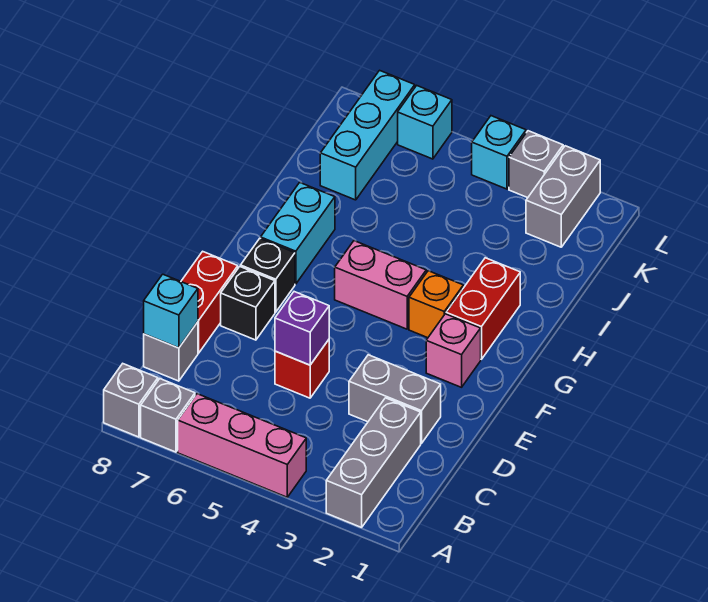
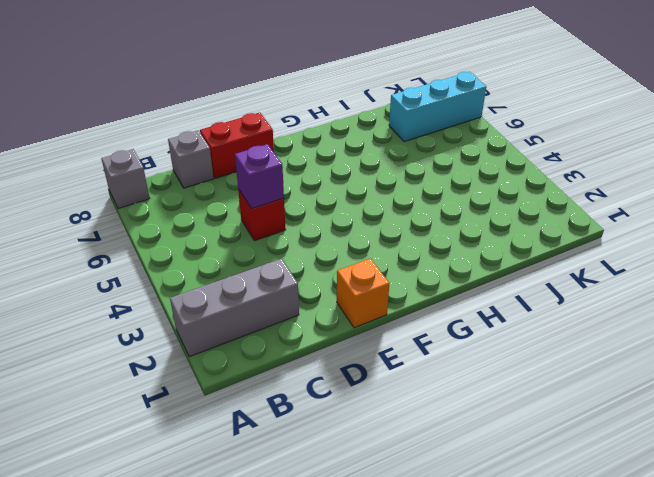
orange 1x1 brick [337,258,389,328] -> orange 1x1 brick moved to [409,271,463,338]
none -> pink 1x3 brick [178,394,306,497]
none -> grey 1x1 brick [141,379,195,452]
none -> grey 1x2 brick [349,355,441,443]

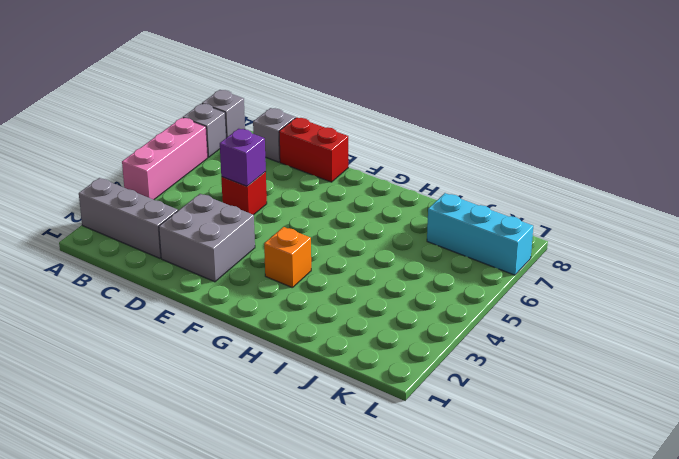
grey 2x2 brick [159,194,255,282] -> grey 1x2 brick [349,355,441,443]
none -> black 1x1 brick [221,267,275,340]
none -> pink 1x1 brick [426,314,481,387]
none -> black 1x1 brick [241,239,295,312]

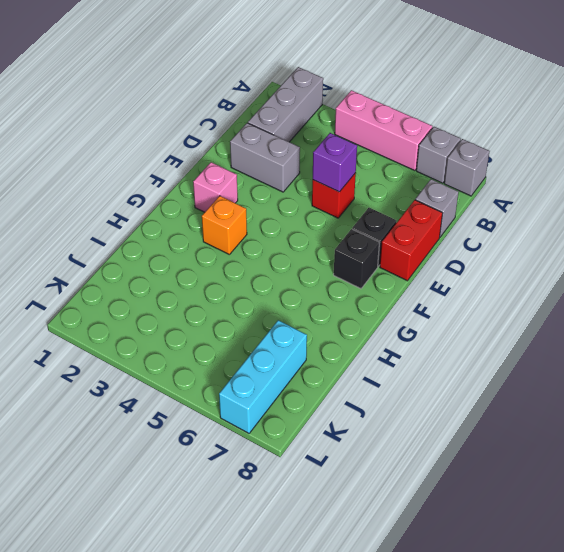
none -> red 1x2 brick [446,258,520,359]
none -> pink 1x2 brick [335,241,426,329]
none -> cyan 1x2 brick [261,182,335,284]

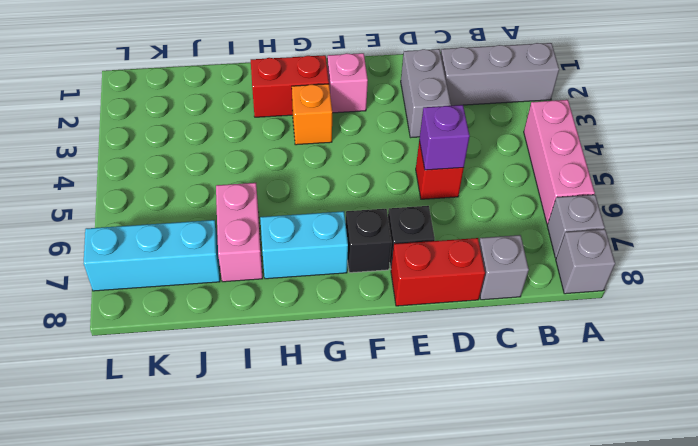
pink 1x2 brick [216,183,263,282] -> pink 1x2 brick moved to [335,241,426,329]
none -> grey 1x2 brick [526,146,600,247]
none -> grey 1x1 brick [509,131,563,198]
none -> cyan 1x1 brick [472,116,526,189]

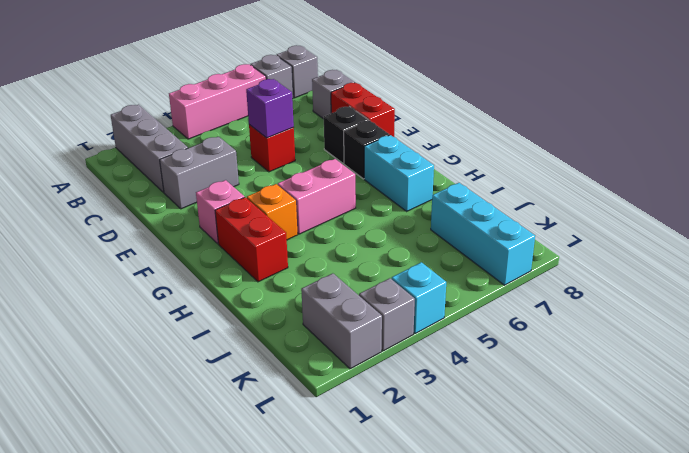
none -> cyan 1x1 brick [398,86,452,159]
none -> cyan 1x1 brick [144,274,198,348]

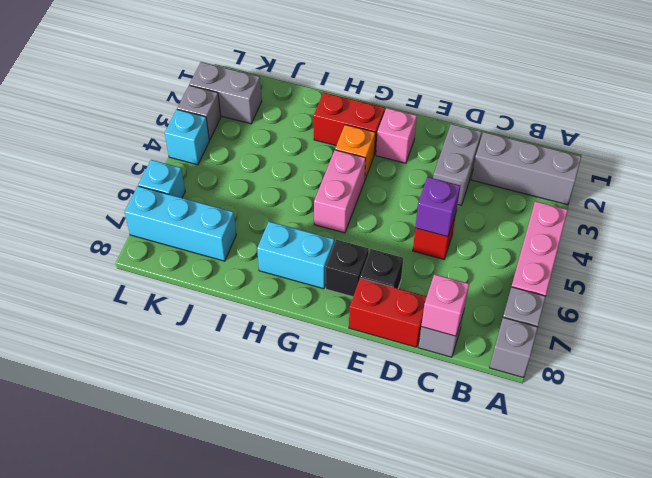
pink 1x1 brick [421,274,469,336] -> cyan 1x1 brick [144,274,198,348]

